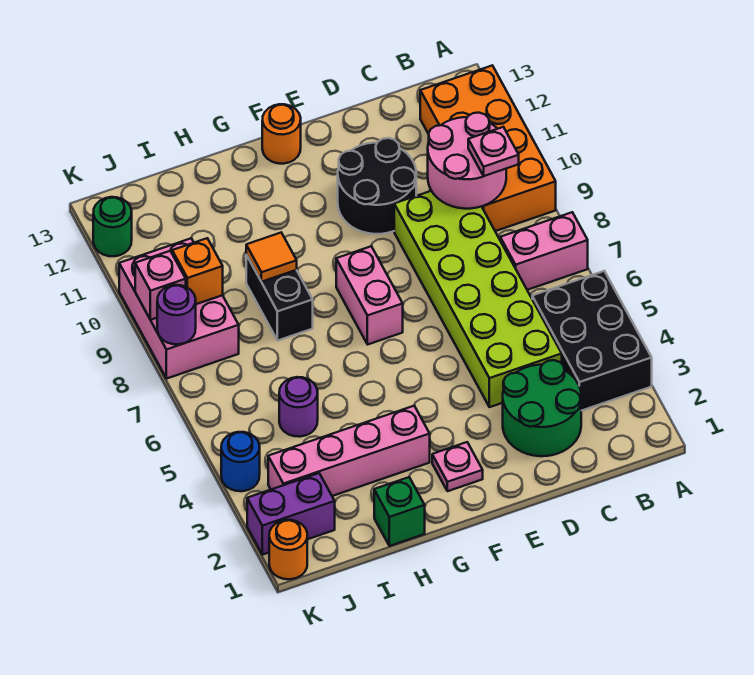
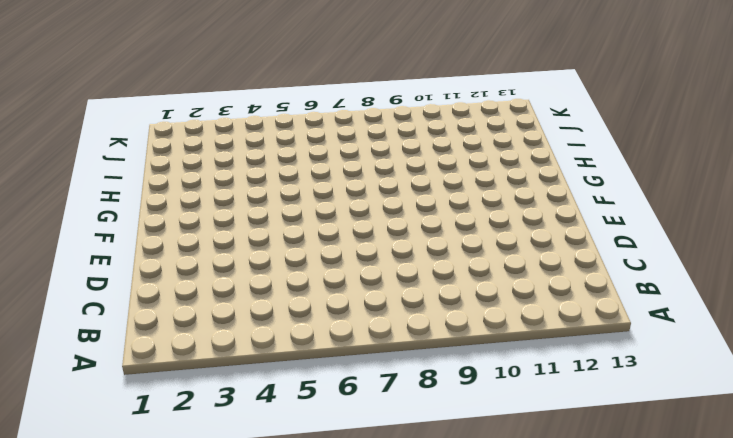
none -> black 2x3 brick [532,271,652,411]
none -> pink 1x2 brick [500,212,588,290]
none -> orange 2x4 brick [420,65,556,231]

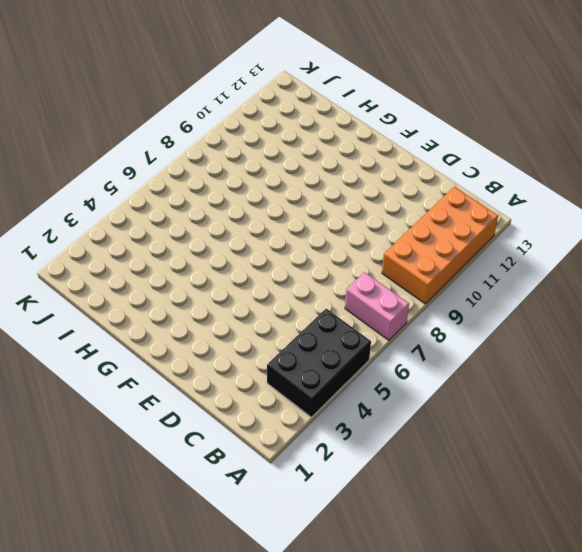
none -> green 2x2 round brick [503,360,581,456]
none -> lime 2x6 brick [394,191,562,407]
none -> black 2x2 round brick [338,138,416,234]

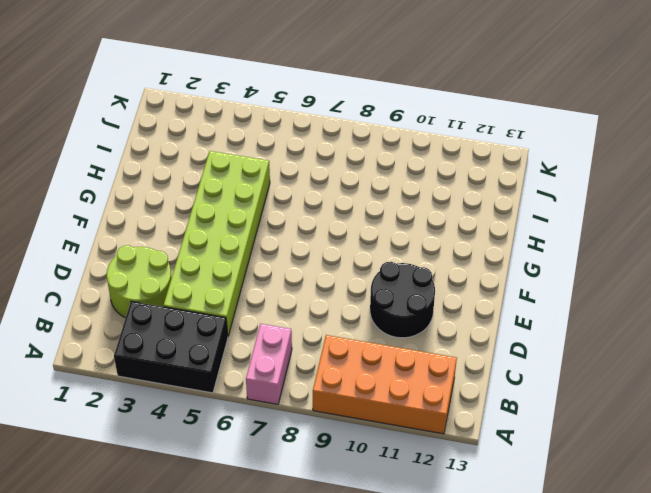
lime 2x2 round brick [107,245,172,318] -> green 2x2 round brick [503,360,581,456]
lime 2x6 brick [163,151,270,336] -> lime 2x6 brick turned to [394,191,562,407]
none -> pink 1x1 plate [432,442,483,491]
none -> pink 1x2 brick [336,246,403,344]
none -> orange 1x1 round brick [262,104,301,164]

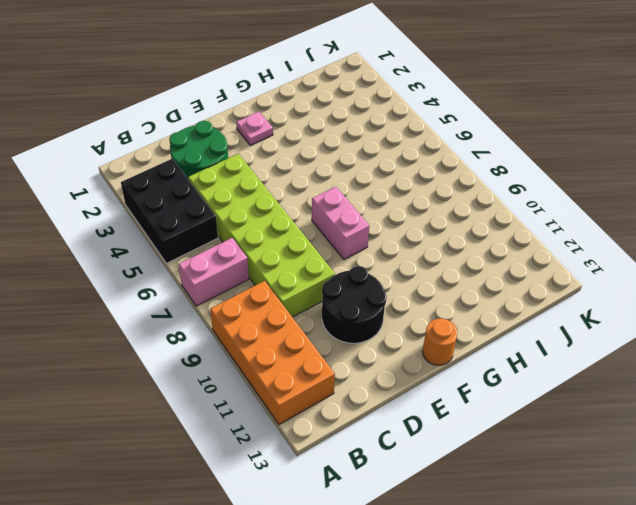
none -> pink 1x4 brick [268,406,430,496]
none -> green 1x1 brick [374,477,425,546]
none -> black 1x2 brick [246,255,313,340]

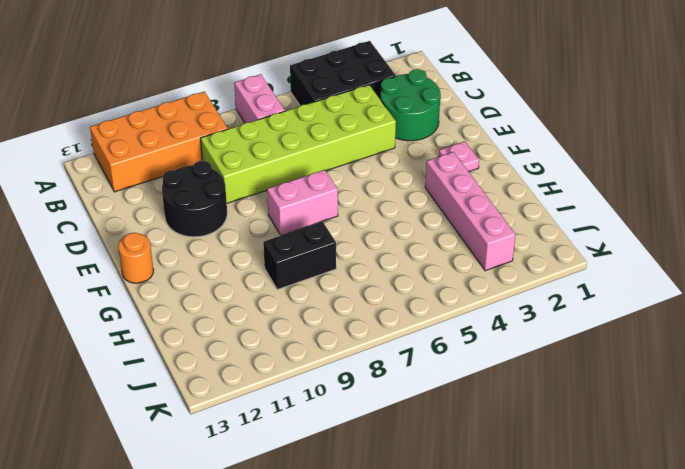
none -> green 1x1 brick [374,477,425,546]
none -> purple 1x1 round brick [279,377,318,437]
none -> purple 1x2 brick [247,473,335,555]

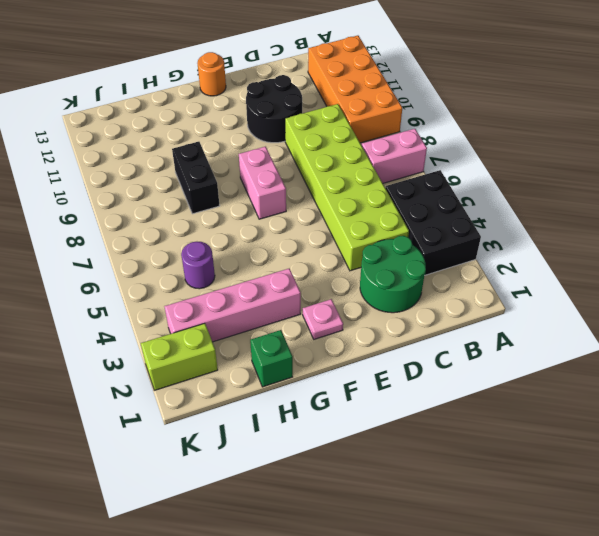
lime 1x2 brick [141,323,218,390] -> purple 1x2 brick [247,473,335,555]
none -> pink 2x3 brick [119,238,239,379]
none -> orange 1x1 round brick [269,520,307,579]
none -> blue 1x1 round brick [221,432,260,491]

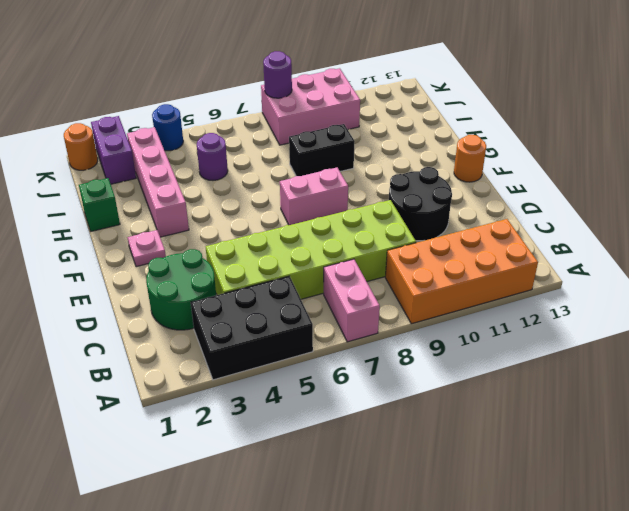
none -> green 1x1 round brick [93,197,132,256]
none -> pink 2x2 round brick [428,113,506,209]
none -> orange 1x1 tile [246,233,297,282]

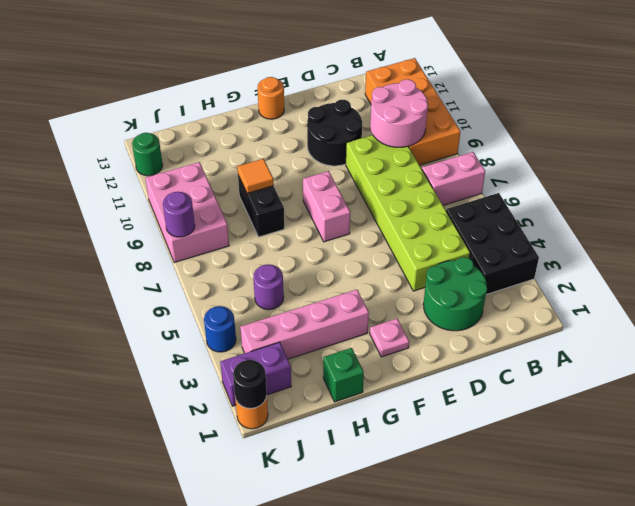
black 1x1 round brick [233,360,267,408] -> none
none -> orange 1x1 brick [172,238,223,304]
none -> pink 1x1 brick [135,251,186,320]
none -> pink 1x1 plate [468,127,519,176]

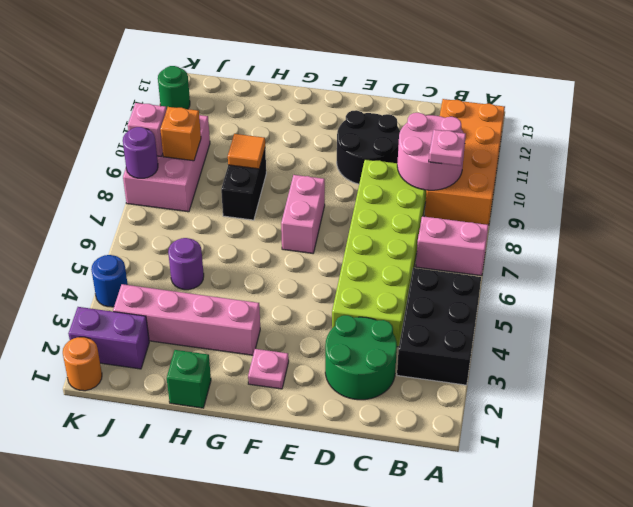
none -> orange 1x1 round brick [262,104,301,164]

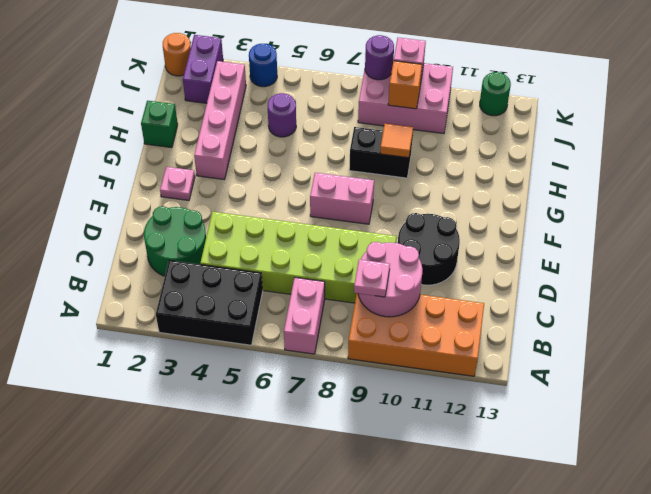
none -> orange 1x1 round brick [262,104,301,164]

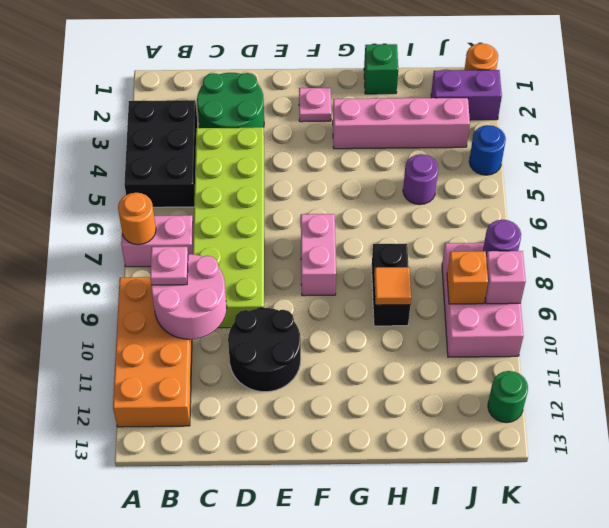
orange 1x1 round brick [118,193,156,245] -> orange 1x1 round brick moved to [262,104,301,164]

